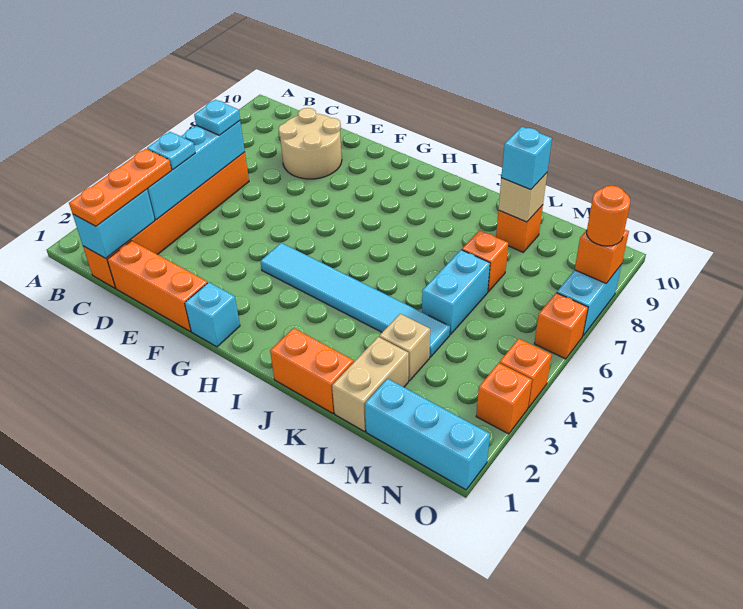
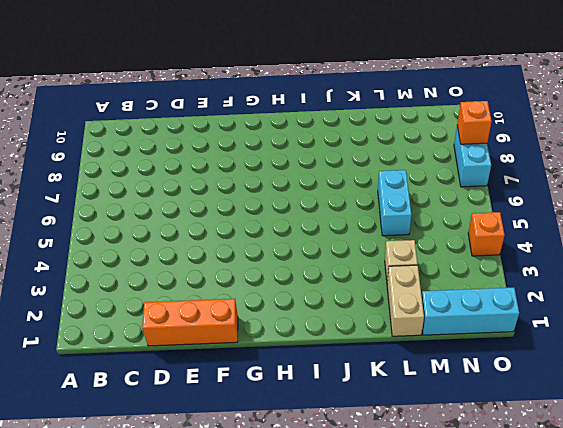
none -> orange 1x6 brick [83,152,249,288]
none -> tan 2x2 round brick [278,108,342,179]
none -> cyan 1x1 brick [185,282,240,347]

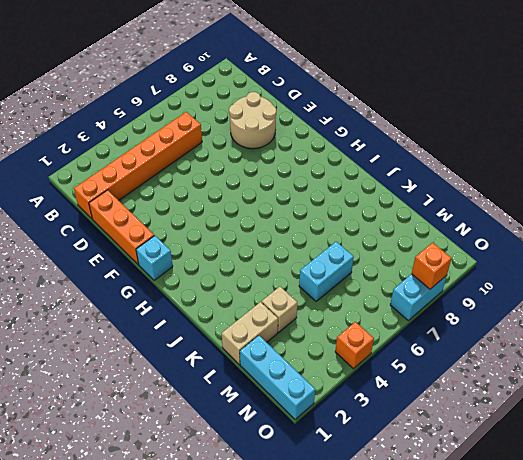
none -> cyan 1x6 tile [260,243,450,357]
none -> orange 1x2 brick [270,328,354,413]
none -> orange 1x1 brick [462,230,508,292]

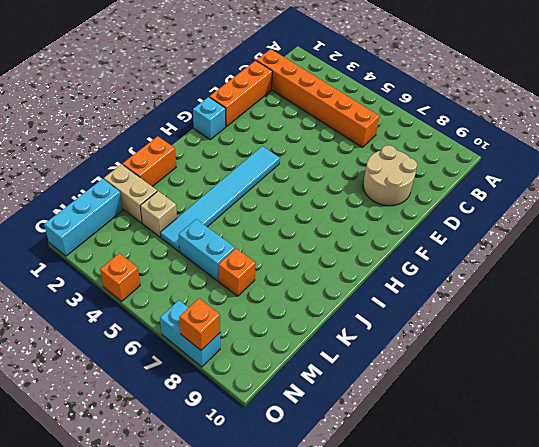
none -> orange 1x1 brick [496,205,543,252]
none -> orange 1x1 brick [476,363,532,434]
none -> orange 1x1 brick [534,293,588,359]

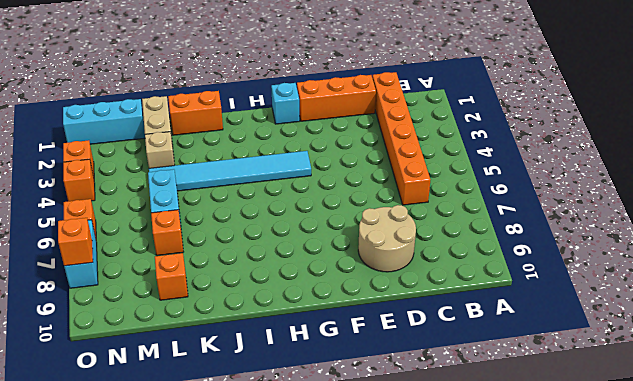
none -> cyan 1x2 brick [73,189,155,258]
none -> cyan 1x4 brick [147,121,245,220]
none -> tan 1x1 brick [498,173,547,222]

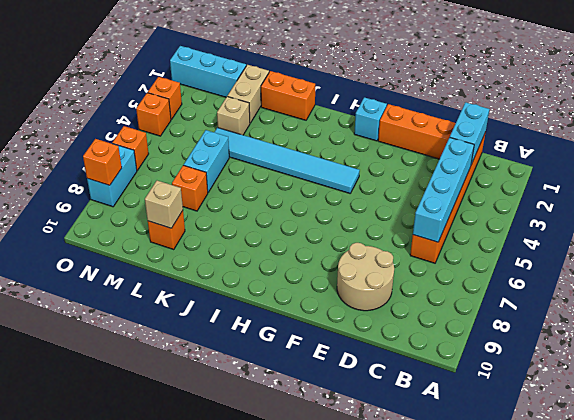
none -> orange 1x3 plate [69,149,172,226]
none -> cyan 1x1 plate [147,132,195,169]
none -> cyan 1x1 plate [194,100,240,135]

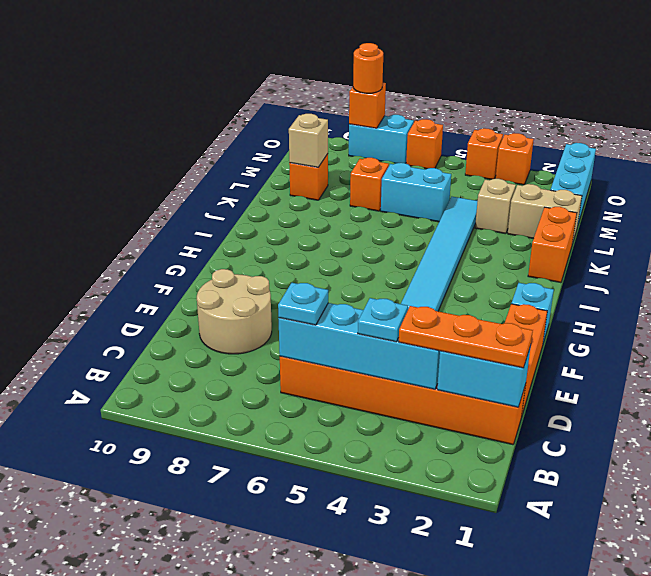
none -> cyan 1x1 brick [501,127,552,189]

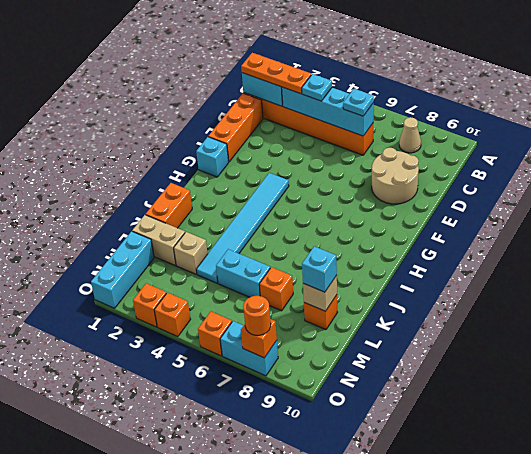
tan 1x1 cone [399,117,421,153] -> none

